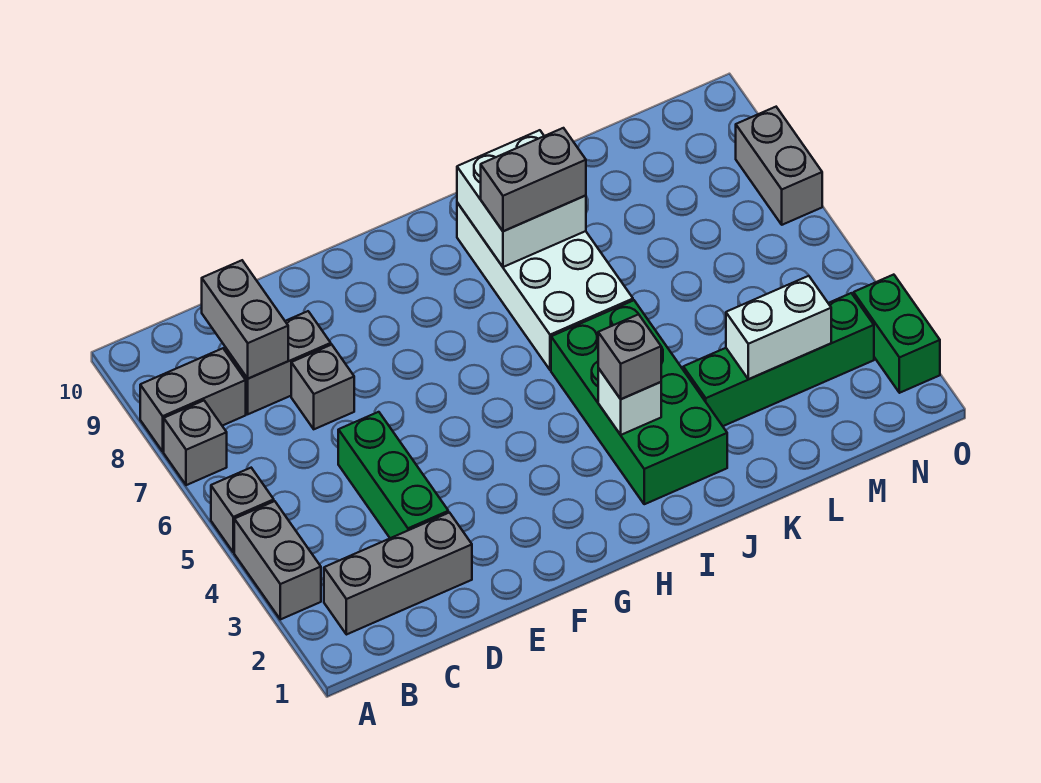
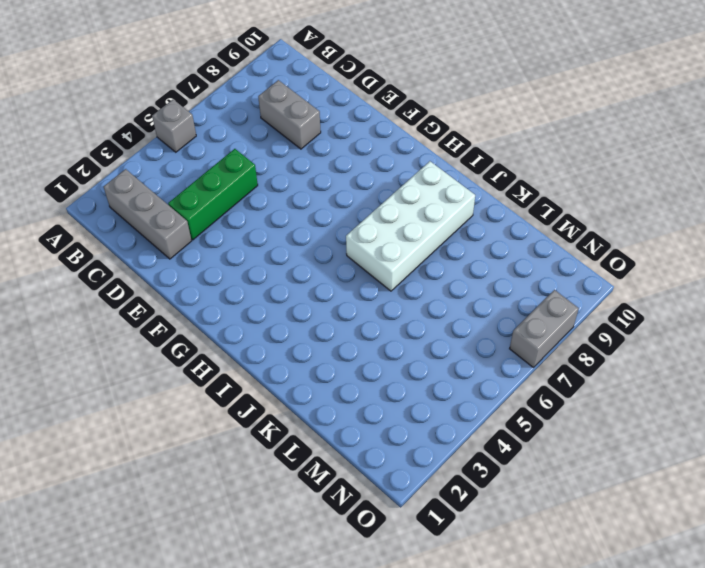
none -> grey 1x2 brick [234,501,321,619]
none -> grey 1x1 brick [164,401,227,485]
none -> grey 1x2 brick [140,348,246,451]

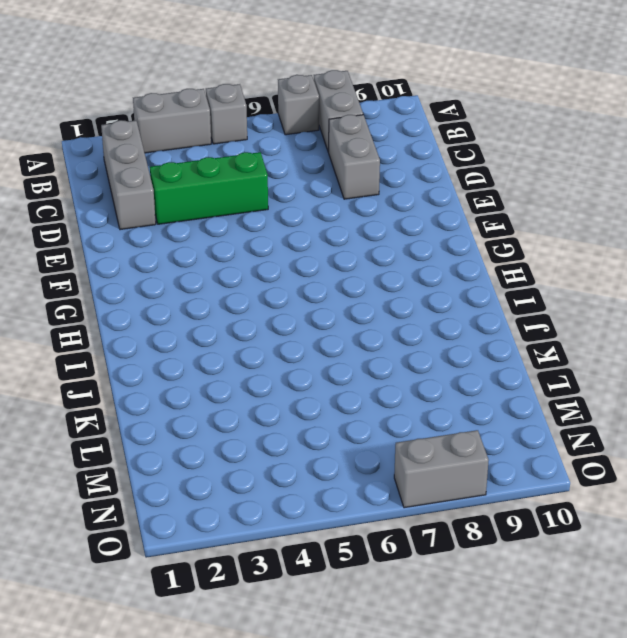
none -> grey 1x1 brick [291,345,354,429]
none -> green 2x4 brick [551,300,727,504]
none -> white 2x4 brick [457,203,633,370]

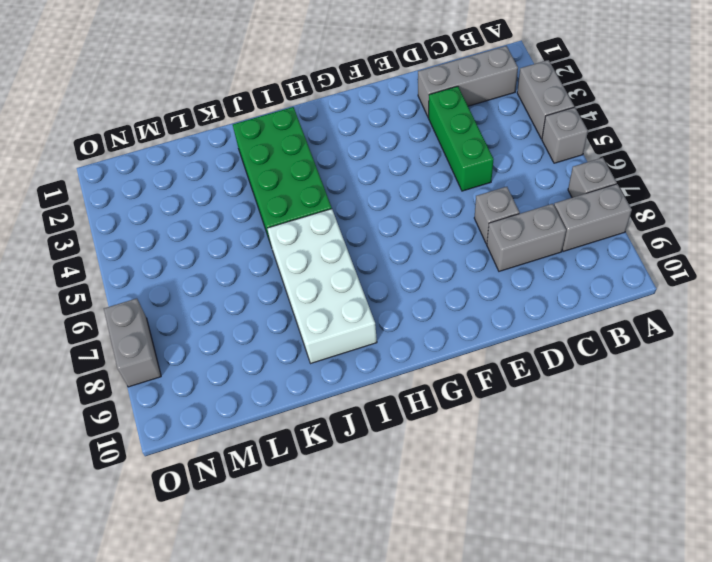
none -> green 1x4 brick [683,293,874,426]
none -> green 1x2 brick [854,275,940,393]
none -> grey 1x2 brick [202,260,288,379]

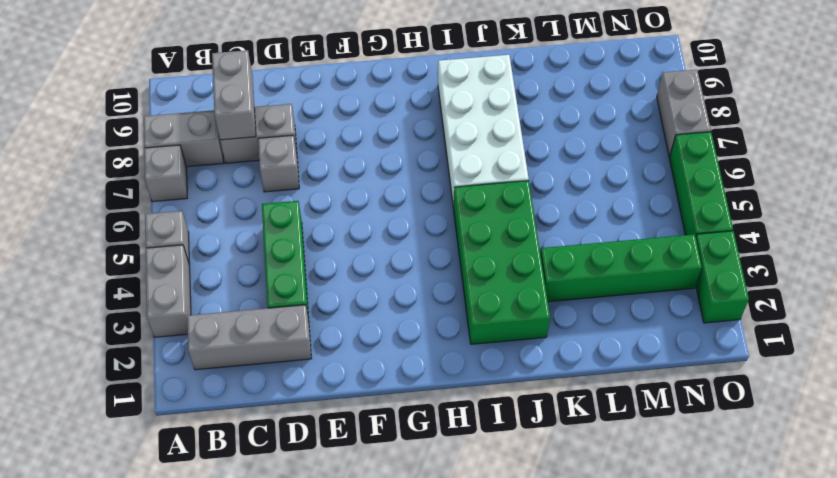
green 1x3 brick [669,132,733,237] -> none
none -> white 1x1 brick [598,368,661,435]
none -> white 2x2 brick [457,130,586,267]
none -> white 1x2 brick [726,276,831,379]

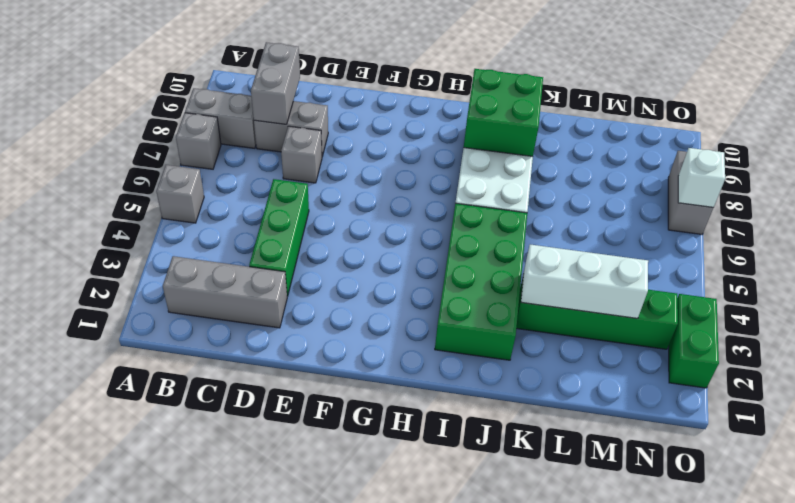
green 2x2 brick [464,69,543,156] -> white 2x2 brick [457,130,586,267]
white 1x3 brick [521,245,648,318] -> white 1x2 brick [726,276,831,379]
white 1x1 brick [678,148,725,207] -> white 1x1 brick moved to [598,368,661,435]
none -> grey 1x2 brick [234,501,321,619]
none -> grey 1x1 brick [598,314,661,399]
none -> grey 1x2 brick [481,128,586,231]

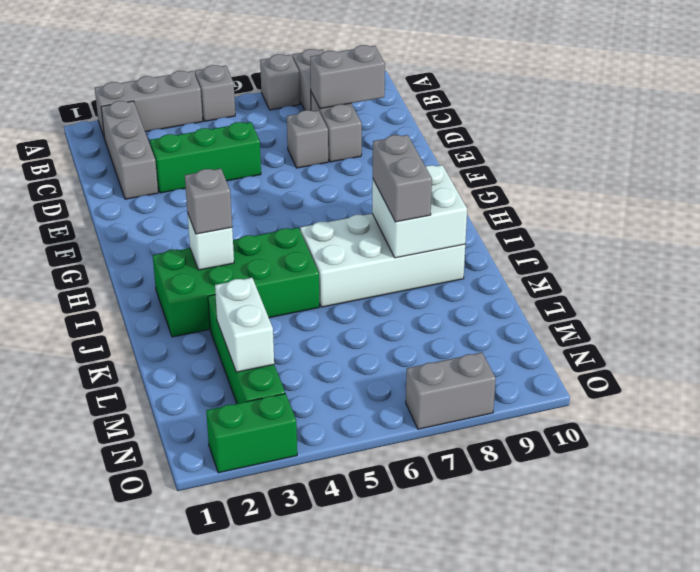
grey 1x3 brick [95,71,203,139] -> grey 1x2 brick [234,501,321,619]

